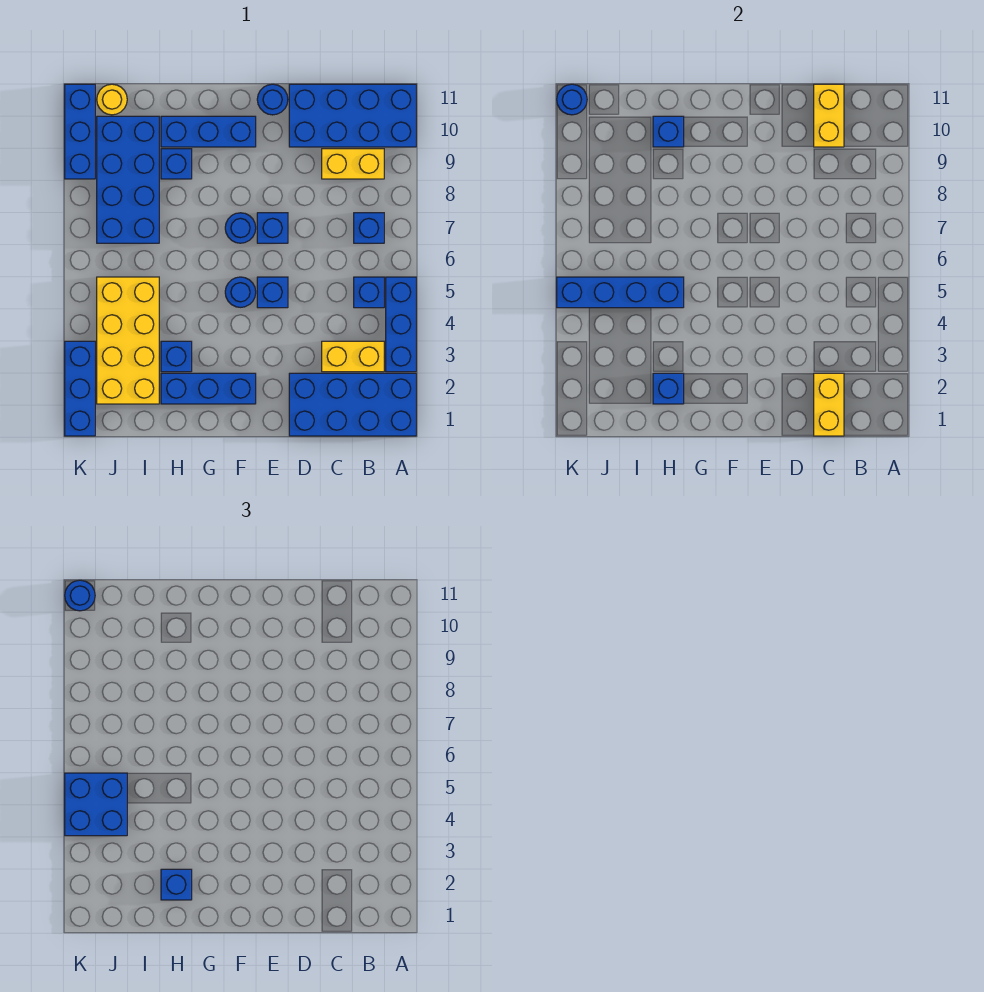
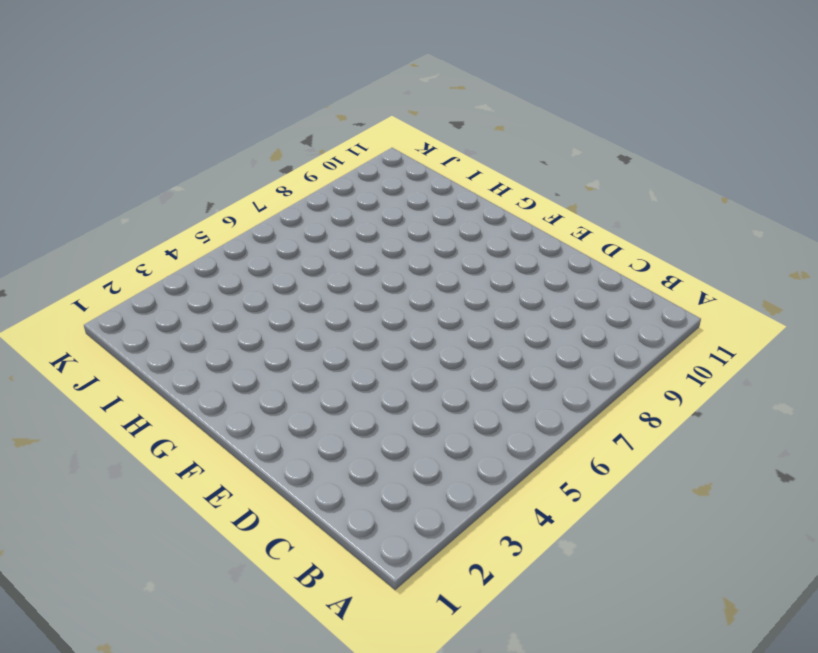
none -> blue 2x4 brick [289,373,416,436]
none -> blue 1x3 brick [386,277,416,372]
none -> blue 2x4 brick [289,84,416,147]
none -> yellow 1x2 brick [322,341,384,372]

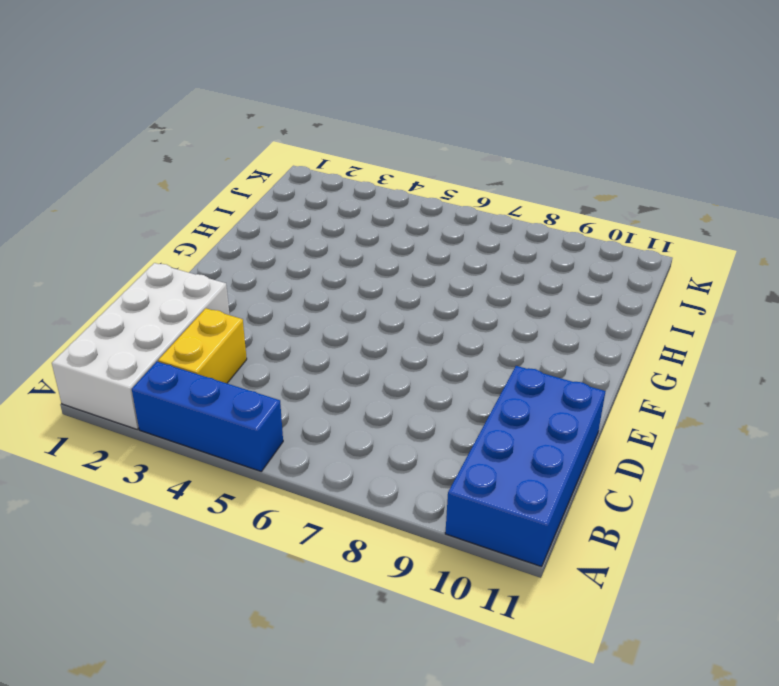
white 2x4 brick [52,263,230,429] -> blue 2x4 brick [289,373,416,436]
none -> blue 1x1 brick [354,277,384,308]
none -> blue 1x1 brick [354,213,384,243]
none -> yellow 1x2 brick [322,149,384,179]
none -> blue 1x1 brick [257,277,288,308]

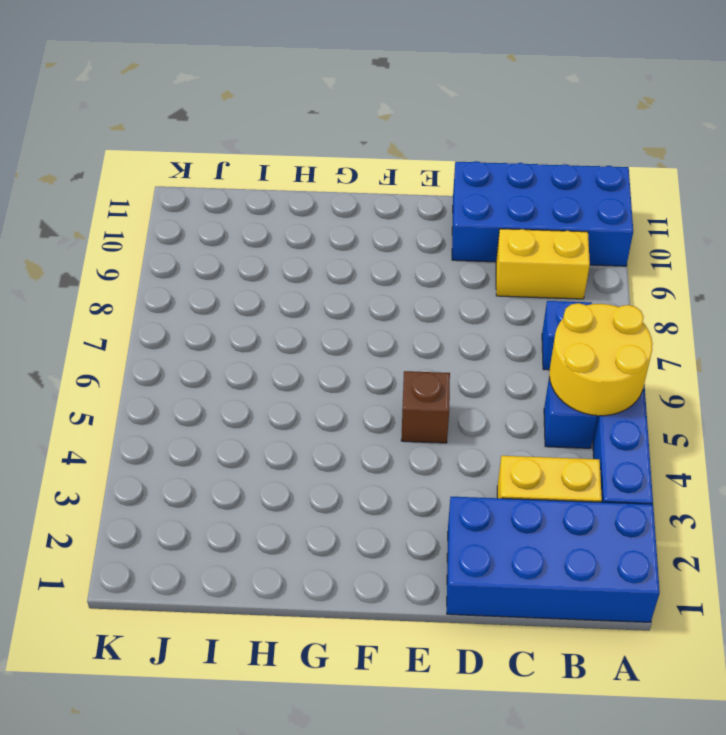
yellow 2x2 round brick [549,303,653,416] -> none
brown 1x1 brick [401,371,450,443] -> blue 1x1 brick [257,277,288,308]
none -> blue 1x1 brick [257,213,288,243]
none -> blue 1x1 round brick [257,84,288,115]
none -> blue 1x3 brick [161,373,256,404]
none -> blue 1x1 round brick [225,277,256,307]

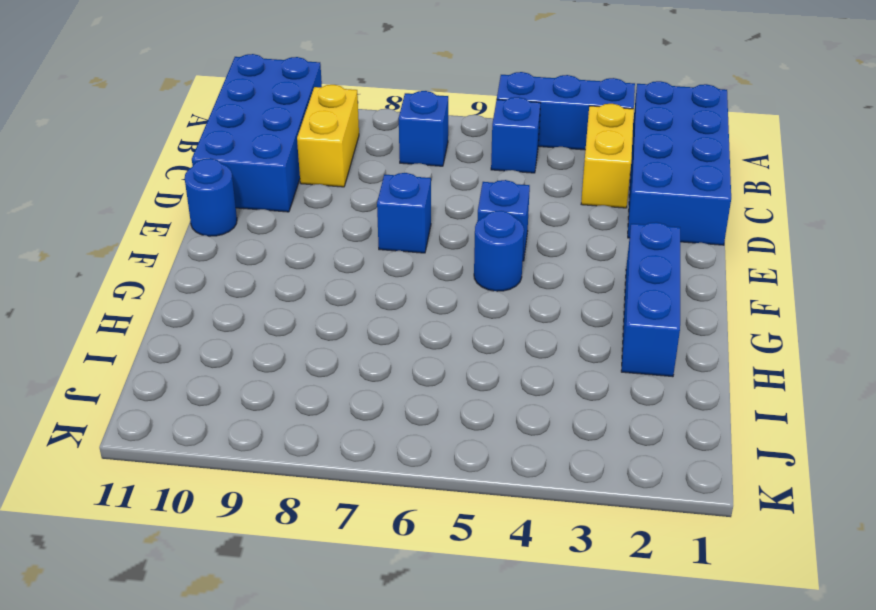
none -> blue 1x1 round brick [225,213,256,243]
none -> blue 1x3 brick [161,116,256,147]
none -> blue 1x1 brick [161,341,192,372]
none -> blue 1x1 brick [161,149,192,179]

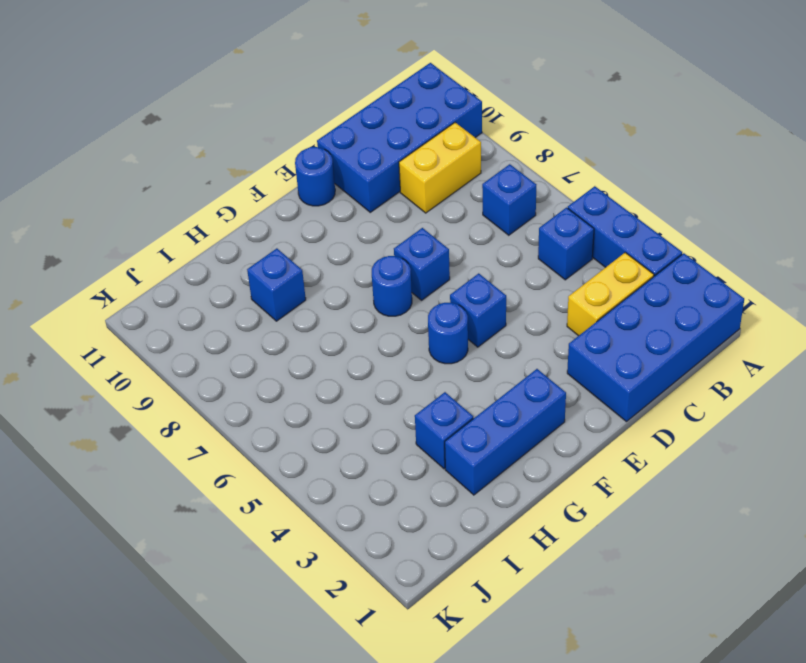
none -> blue 1x3 brick [161,116,256,147]
none -> yellow 2x4 brick [97,277,159,404]
none -> blue 2x4 brick [97,116,159,243]
none -> yellow 1x1 round brick [97,84,127,115]

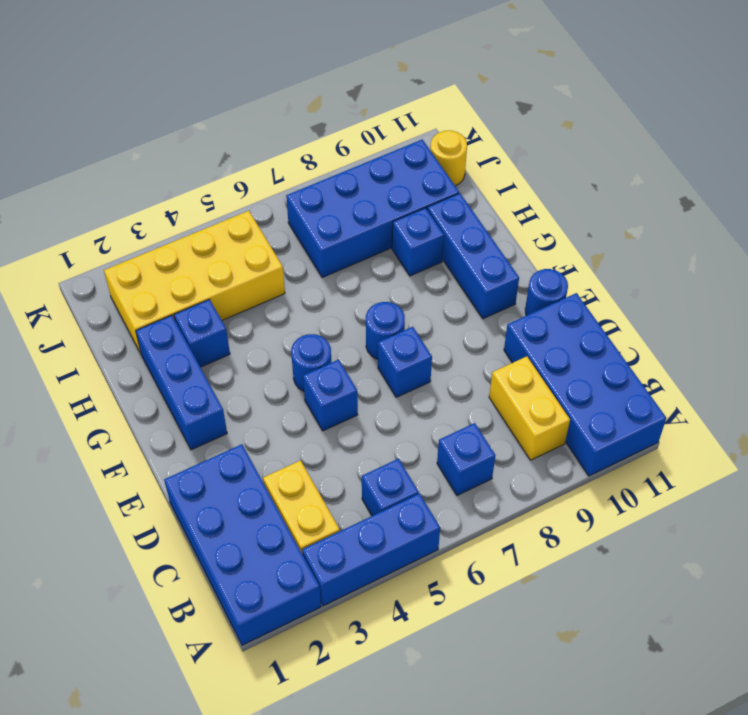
none -> blue 1x3 brick [65,341,95,436]
none -> blue 1x3 brick [65,84,95,179]
none -> yellow 1x2 brick [814,373,844,436]
none -> yellow 1x2 brick [814,84,844,147]

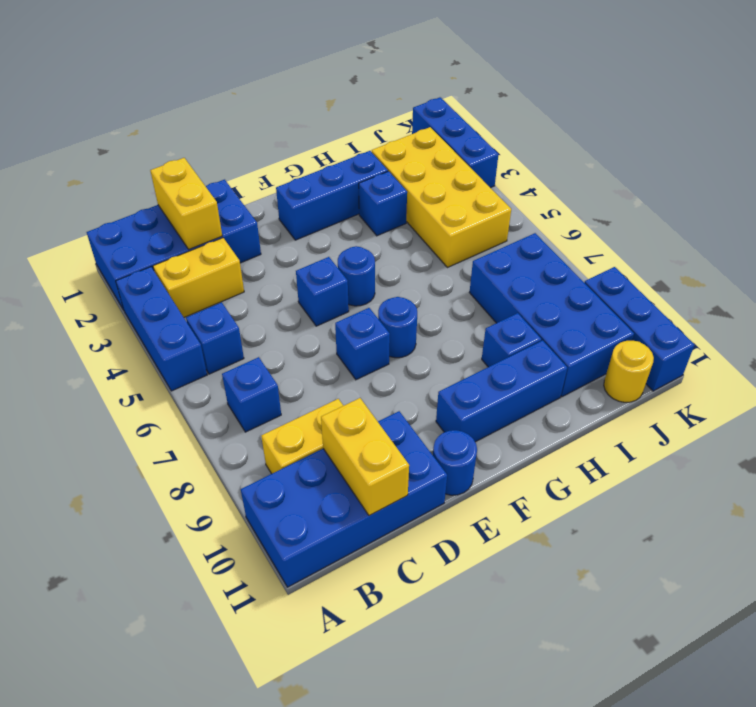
none -> blue 1x1 brick [653,373,684,404]
none -> blue 1x4 brick [557,277,684,308]
none -> blue 1x1 brick [653,116,684,147]
none -> blue 1x1 round brick [557,84,587,115]

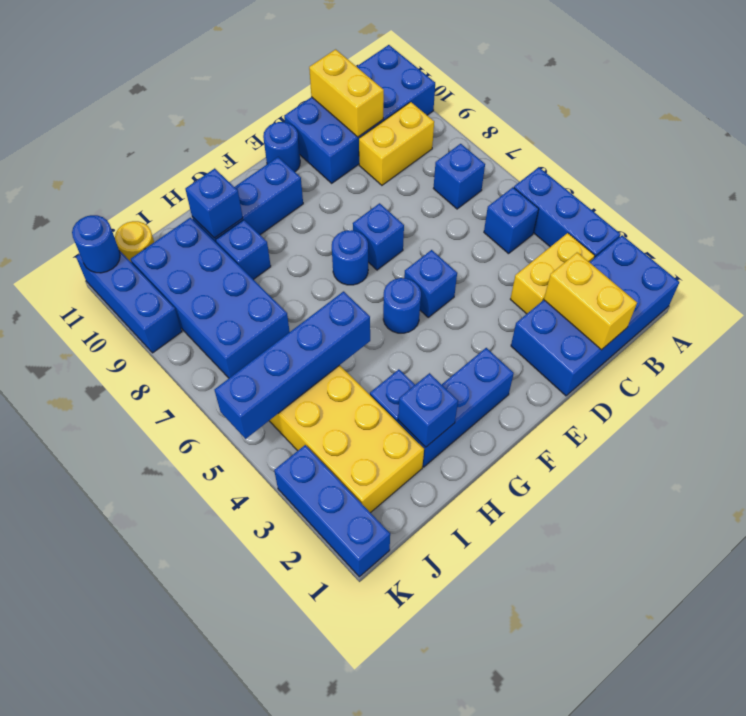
none -> blue 1x1 brick [161,869,192,900]
none -> blue 2x2 brick [65,773,127,836]
none -> blue 1x1 round brick [65,580,95,611]

